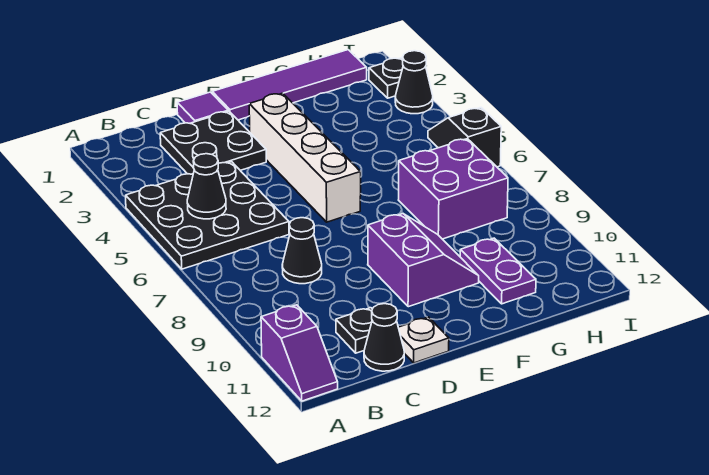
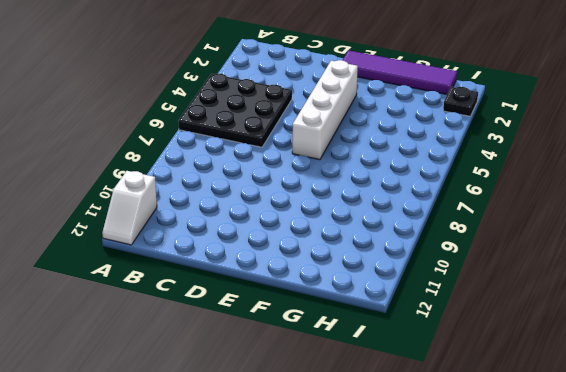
white 1x2 slope [102,171,157,245] -> purple 1x2 slope [261,305,338,401]
none -> black 2x2 plate [160,111,266,174]
none -> black 1x1 cone [282,218,322,284]
none -> black 1x1 plate [336,308,372,353]

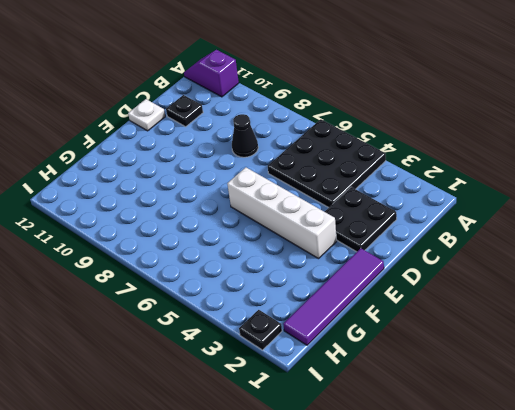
none -> black 1x1 cone [364,304,404,371]
none -> purple 1x1 tile [177,92,228,123]
none -> purple 2x2 slope [368,214,479,307]

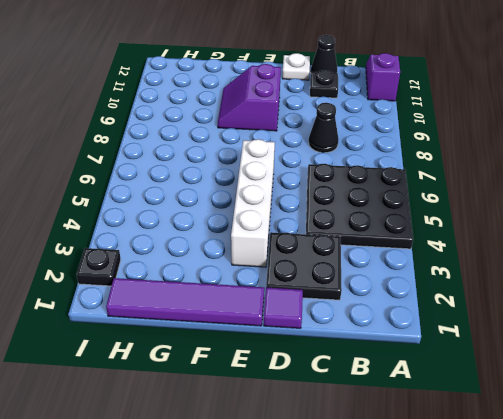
none -> purple 2x2 brick [399,139,508,239]
none -> purple 1x2 plate [460,238,536,304]
none -> black 1x1 cone [395,51,433,114]

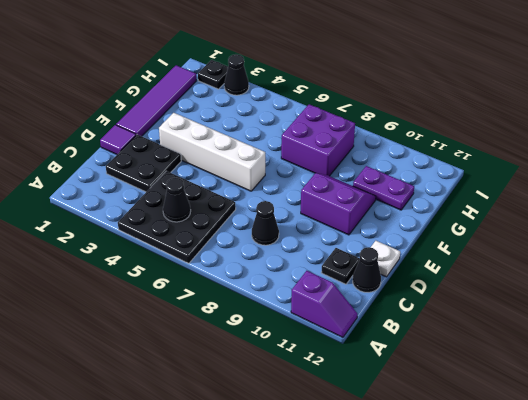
none -> black 1x2 slope [428,107,501,167]

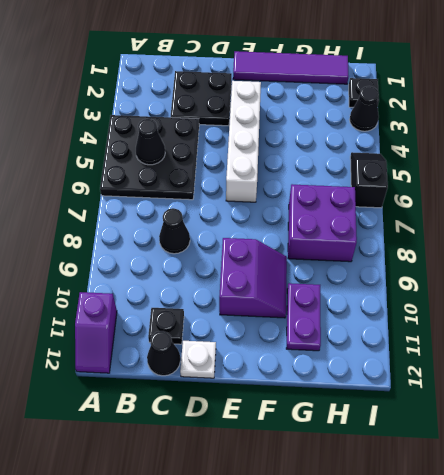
none -> purple 1x1 tile [177,92,228,123]

